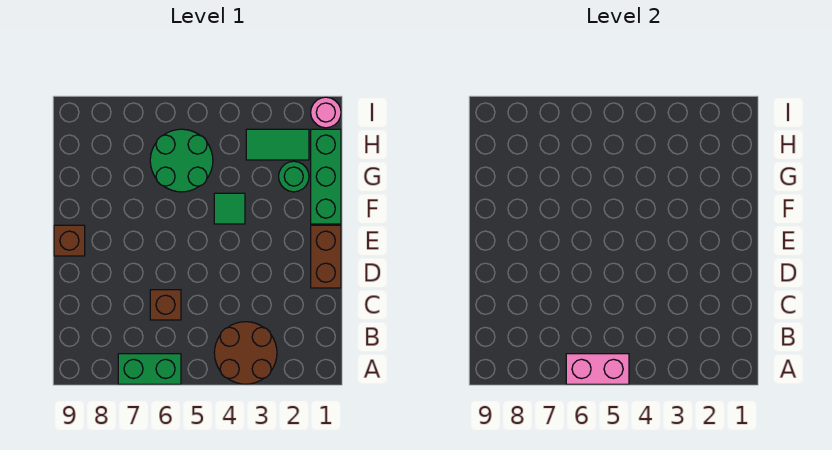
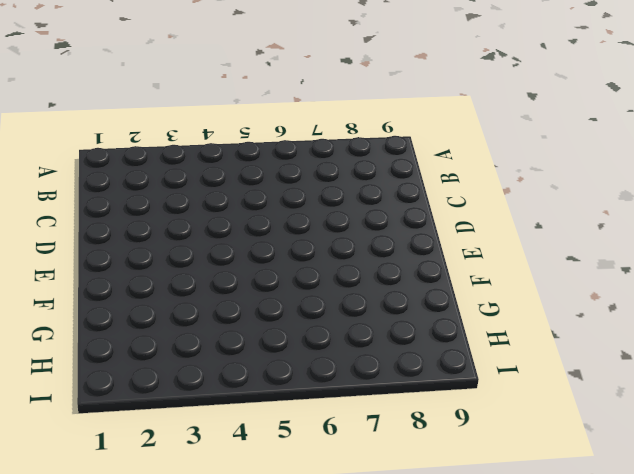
none -> brown 2x2 round brick [214,322,277,384]
none -> green 1x2 brick [118,354,181,384]
none -> brown 1x1 brick [150,290,181,320]

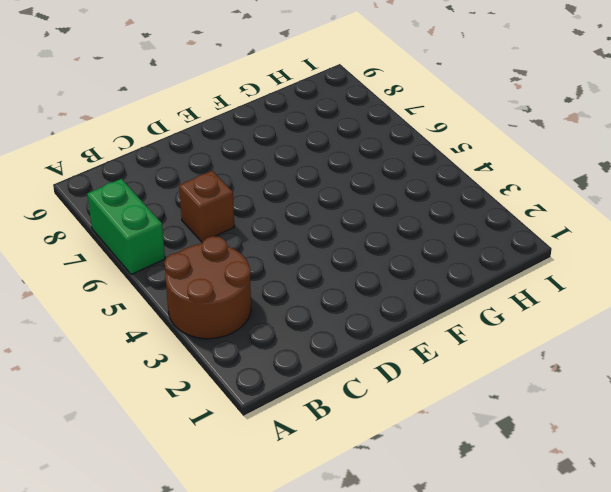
none -> brown 1x2 brick [311,225,341,288]
none -> brown 1x1 brick [54,225,85,256]
none -> green 1x3 brick [311,129,341,224]

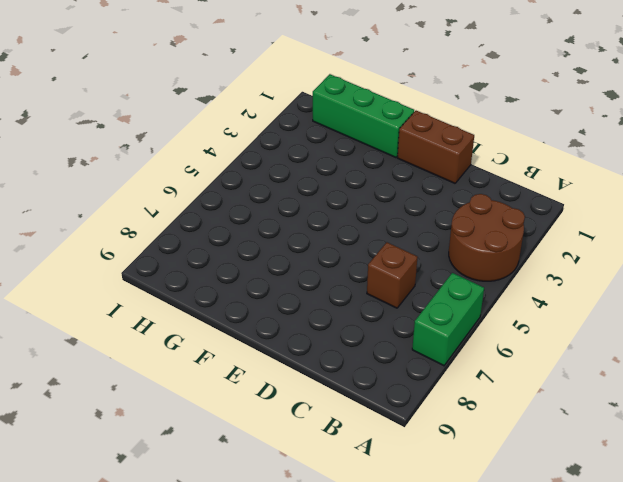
none -> brown 1x1 brick [54,225,85,256]
none -> green 1x1 tile [214,193,245,224]
none -> green 1x1 round brick [279,161,309,192]

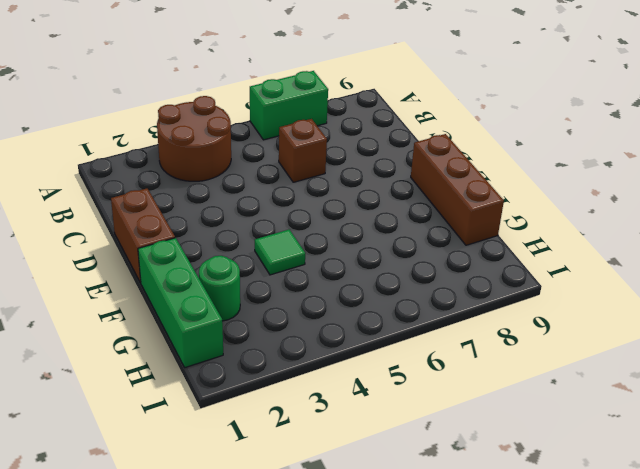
brown 1x3 brick [411,134,504,245] -> brown 1x1 brick [54,225,85,256]
none -> green 2x2 round brick [150,129,213,192]
none -> green 1x2 tile [246,129,309,160]
none -> pink 1x1 round brick [311,97,341,128]

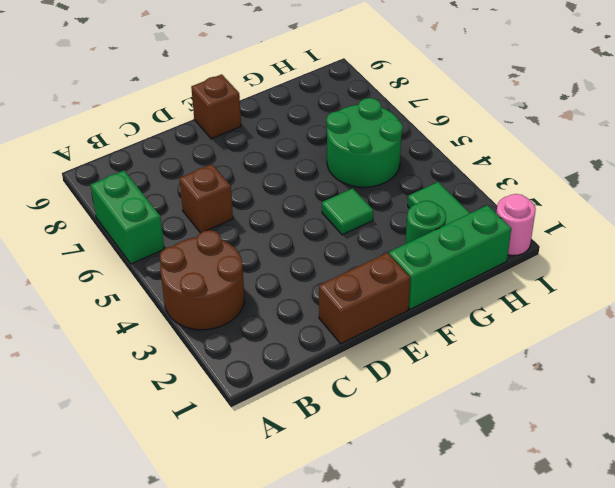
none -> pink 1x2 brick [566,354,629,384]

